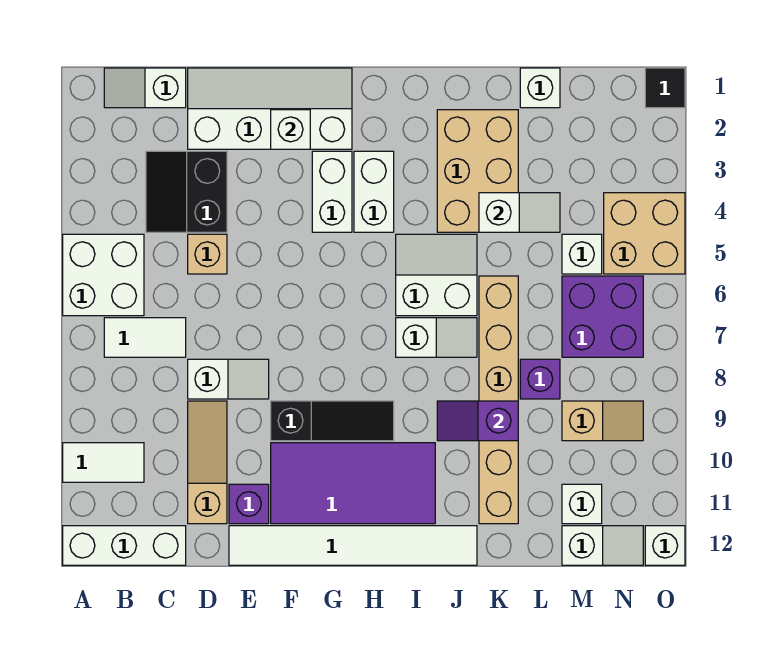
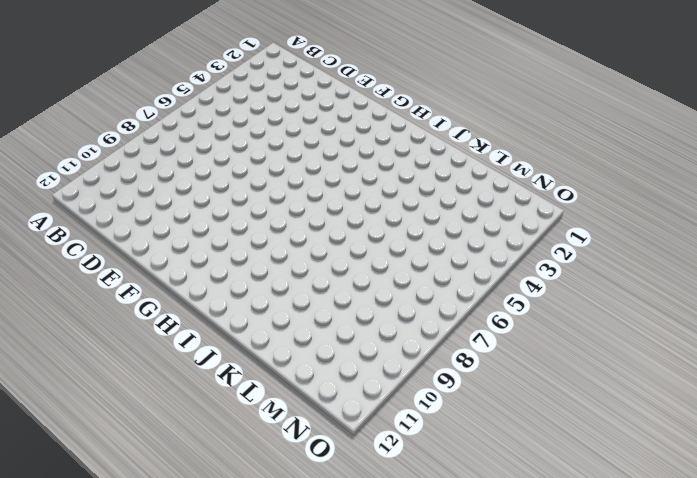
none -> white 2x2 brick [63,234,144,316]
none -> white 1x2 tile [63,443,144,482]
none -> white 1x3 brick [63,526,186,565]
none -> white 1x2 slope [104,68,186,108]

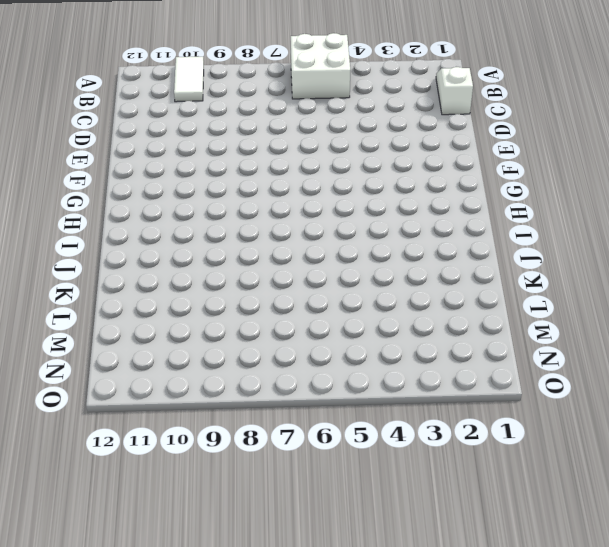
none -> white 1x3 brick [63,526,186,565]
none -> white 1x2 tile [104,318,186,357]
none -> black 2x2 slope [146,151,227,232]
none -> white 2x4 slope [188,68,352,149]

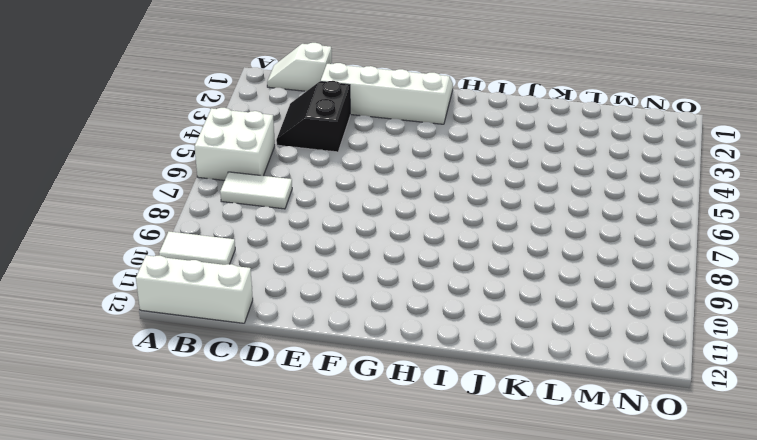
none -> tan 1x1 brick [188,234,227,274]
none -> white 1x2 slope [188,359,269,399]
none -> tan 1x3 slope [188,401,227,524]
none -> purple 1x1 brick [229,484,269,524]

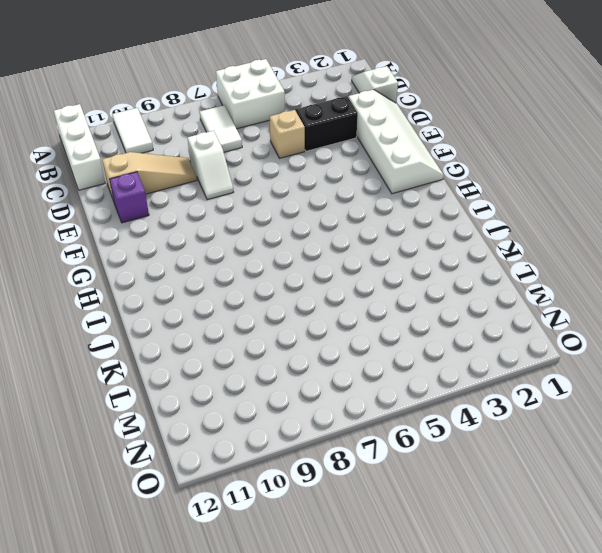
none -> white 1x6 tile [229,526,477,565]
none -> black 1x3 slope [271,401,394,441]
none -> purple 2x4 tile [271,443,435,524]
none -> white 1x2 brick [312,151,352,232]

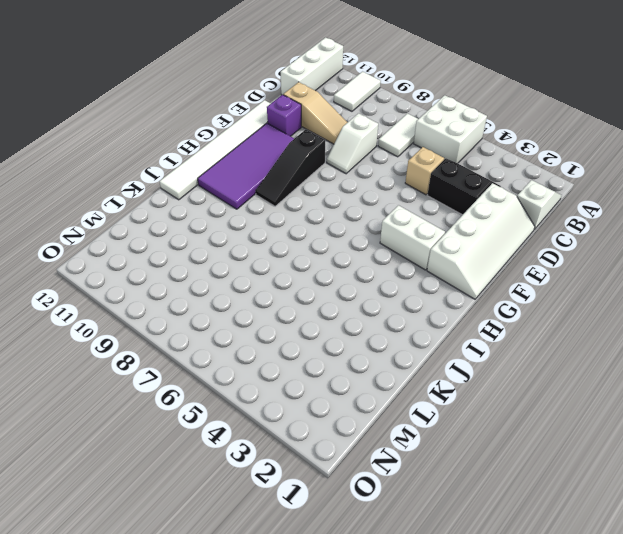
none -> white 1x2 brick [354,151,394,232]
none -> white 2x2 slope [396,234,477,316]
none -> white 1x2 slope [396,318,477,357]
none -> tan 2x3 brick [437,110,518,232]

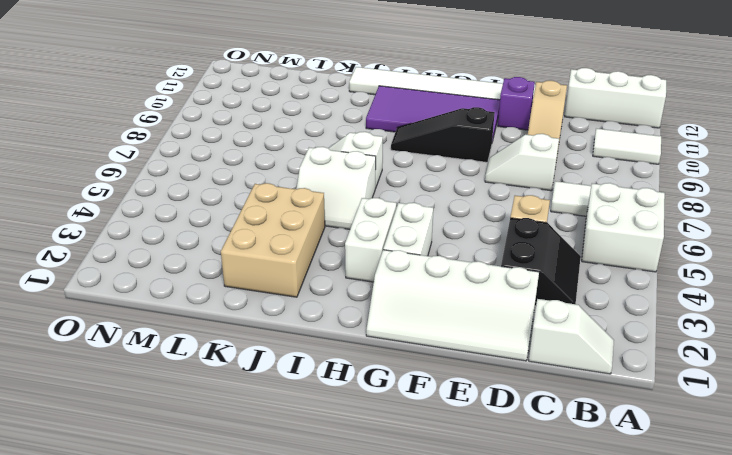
none -> tan 1x6 brick [479,276,518,524]
none -> white 1x1 brick [520,68,560,108]
none -> purple 1x1 brick [520,359,560,399]
none -> white 1x1 brick [562,234,602,274]

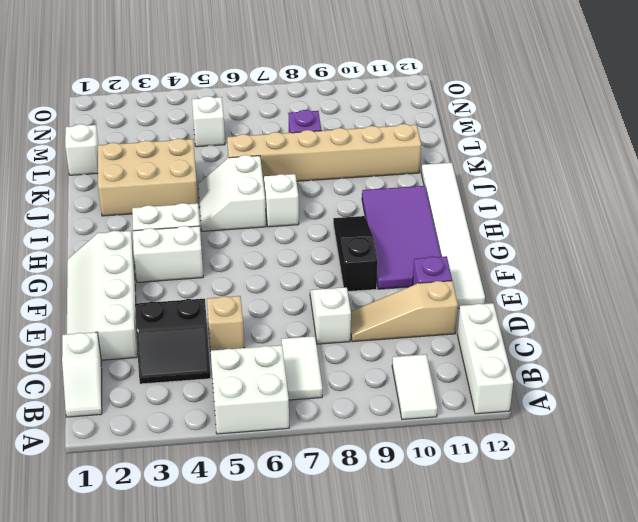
none -> purple 2x2 brick [562,276,643,357]
none -> tan 1x2 slope [562,401,643,441]
none -> white 1x1 brick [562,484,602,524]
none -> white 1x2 slope [562,526,643,565]

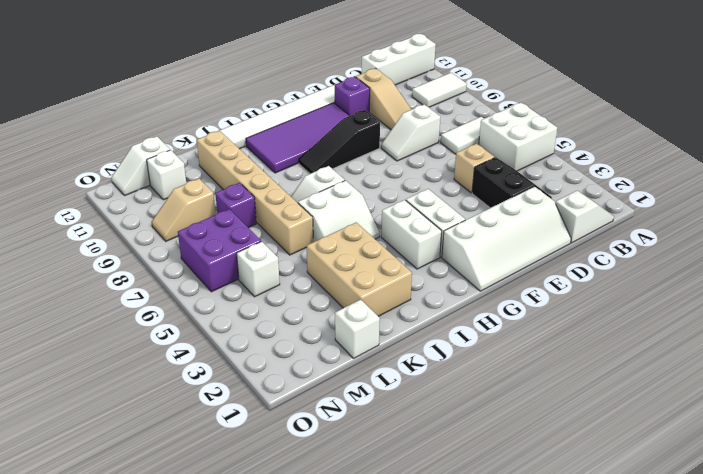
none -> tan 2x2 brick [604,193,685,274]
none -> black 1x1 tile [645,68,685,108]
none -> white 1x1 brick [645,526,685,565]
none -> white 1x1 brick [271,110,310,149]

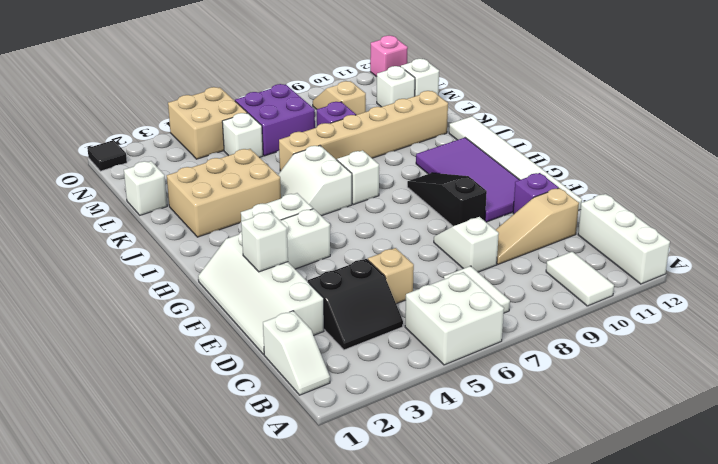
pink 1x1 brick [370,36,408,77] -> white 1x1 brick [645,526,685,565]
none -> purple 1x2 slope [437,401,518,441]
none -> white 1x2 slope [479,193,560,232]

